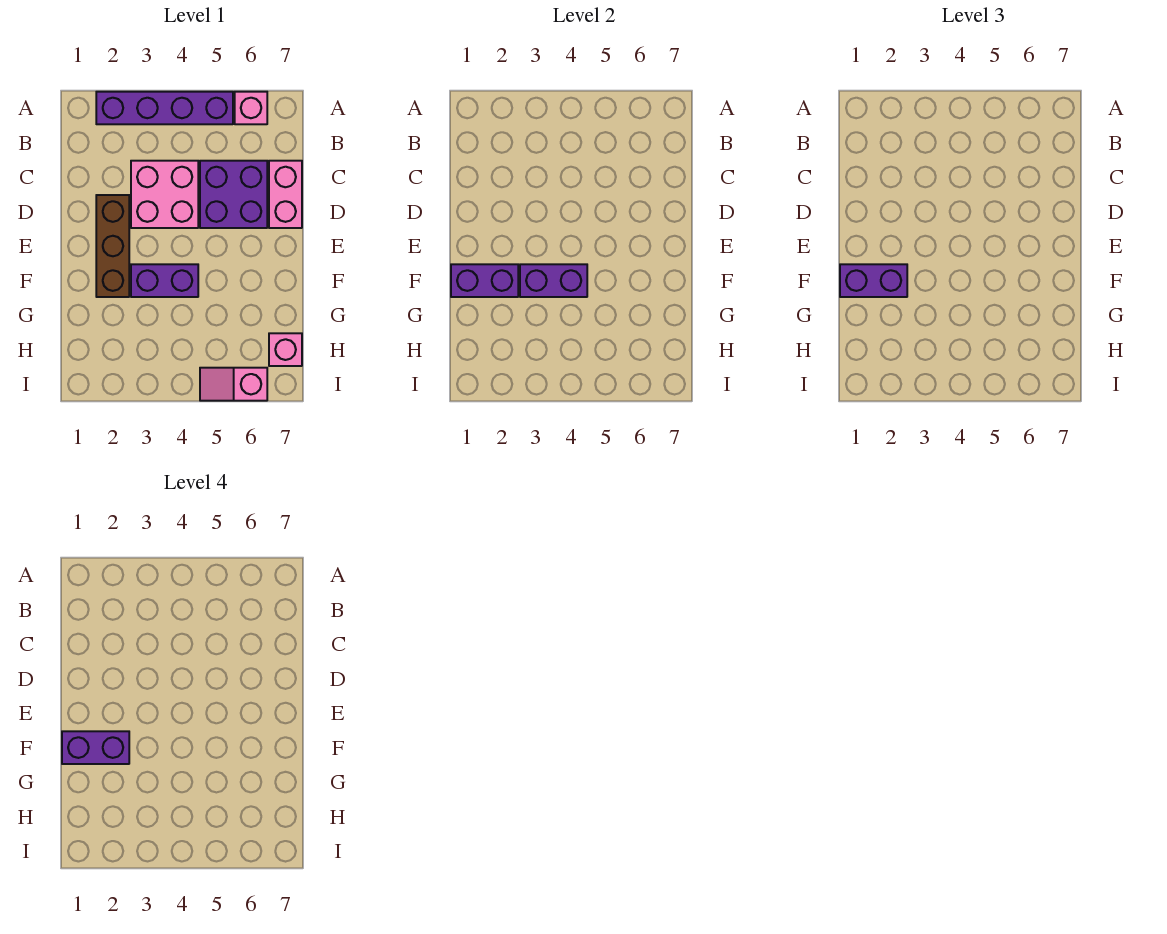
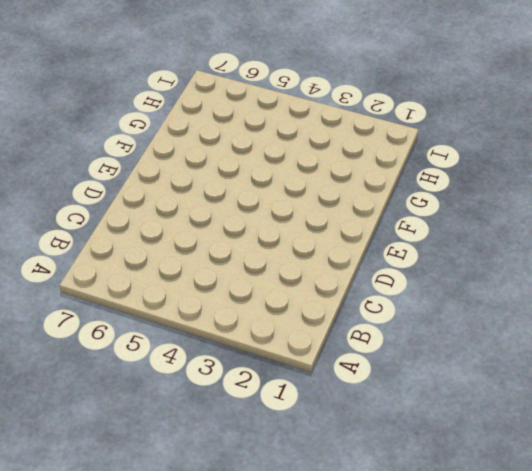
none -> purple 1x4 brick [96,92,233,124]
none -> pink 1x1 brick [235,92,267,124]
none -> pink 2x2 brick [131,161,198,228]

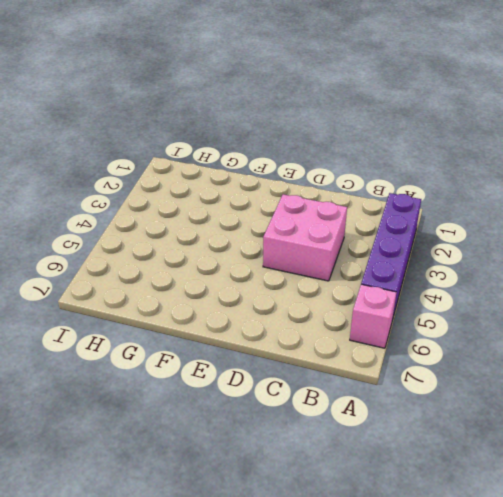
none -> purple 2x2 brick [200,161,267,228]
none -> pink 1x2 brick [269,161,302,228]
none -> brown 1x3 brick [96,195,129,297]

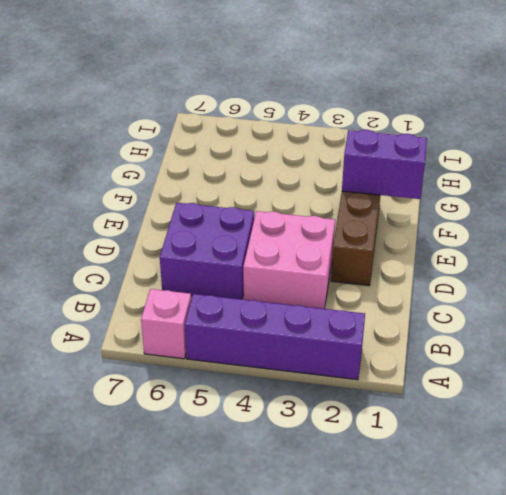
none -> pink 1x2 brick [269,161,302,228]
none -> purple 1x2 brick [131,264,198,297]
none -> pink 1x1 brick [269,333,302,366]

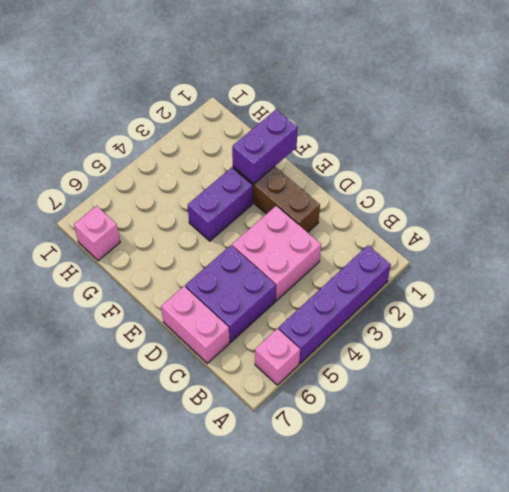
none -> pink 1x2 slope [200,368,267,401]
none -> purple 1x2 brick [520,264,587,297]
none -> purple 1x2 brick [840,264,907,297]

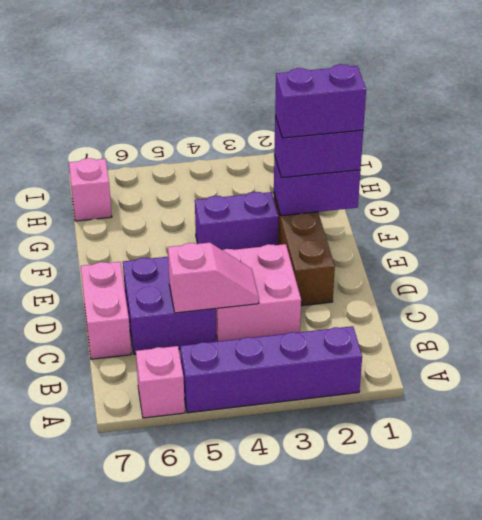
pink 1x2 slope [168,243,259,313] -> pink 1x2 slope moved to [200,368,267,401]
none -> purple 1x2 brick [520,264,587,297]

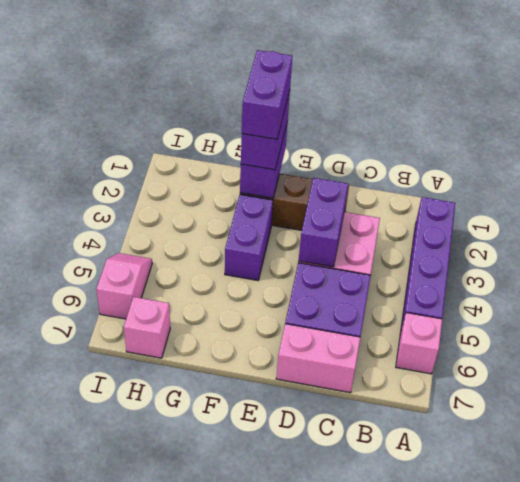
purple 1x2 brick [299,178,348,267] -> purple 1x2 brick moved to [520,264,587,297]

